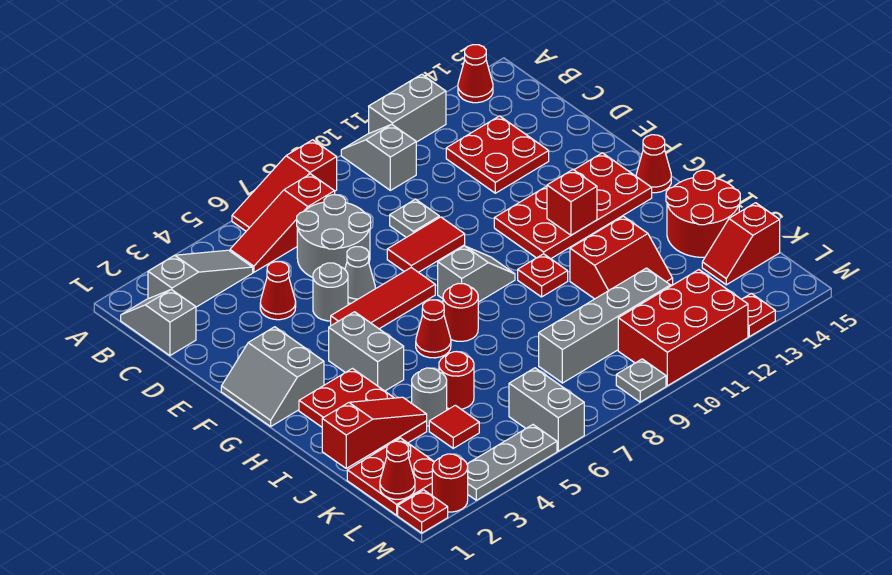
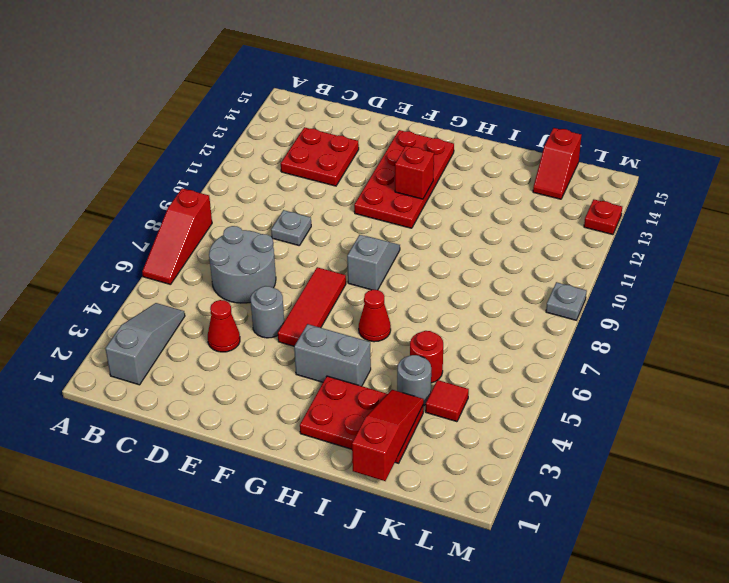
none -> grey 1x2 slope [341,124,416,190]
none -> grey 1x2 brick [369,74,446,142]
none -> red 1x1 cone [458,45,493,103]
none -> grey 1x2 slope [121,289,196,356]

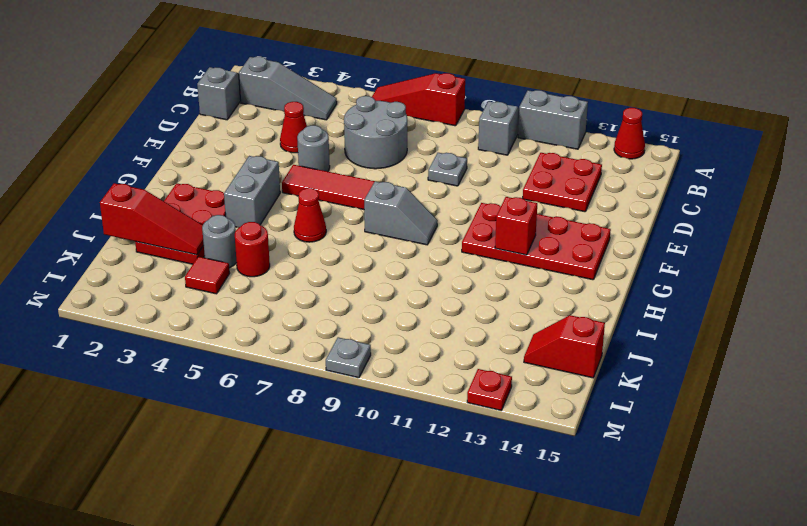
none -> red 1x3 slope [230,174,335,272]
none -> grey 1x1 cone [345,247,375,304]
none -> red 1x2 tile [387,217,465,272]
none -> grey 2x2 slope [221,327,324,426]

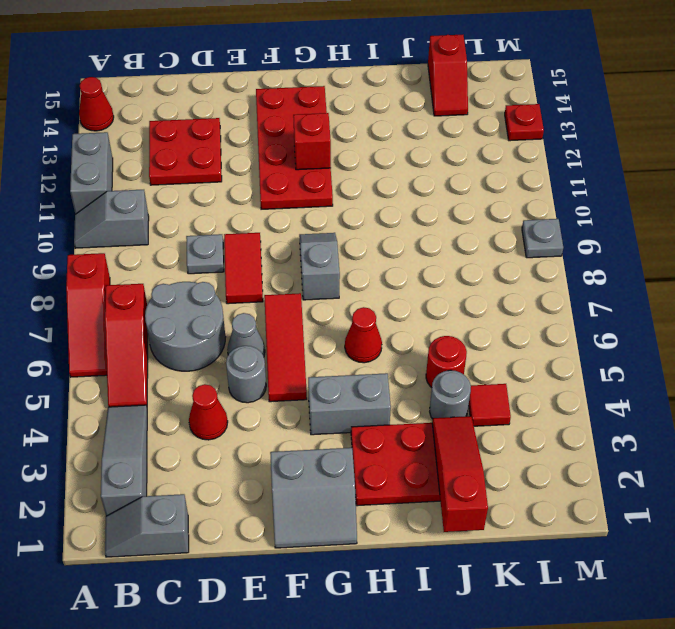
none -> red 1x1 cone [636,135,671,193]
none -> red 1x1 round brick [443,283,478,341]
none -> red 1x1 plate [518,254,568,297]
none -> red 2x2 slope [570,216,673,299]

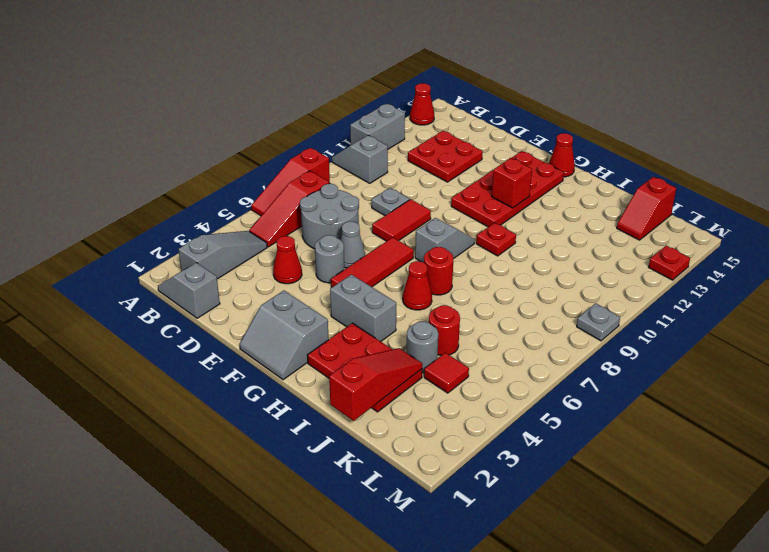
none -> red 2x2 slope [570,216,673,299]
none -> red 2x2 round brick [666,170,740,257]
none -> red 2x2 plate [347,438,434,515]
none -> grey 1x4 brick [539,268,670,383]

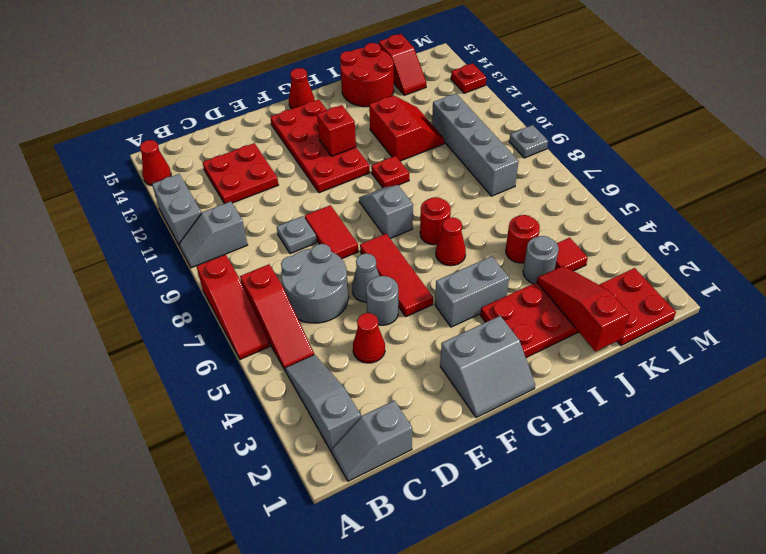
none -> grey 1x2 brick [509,368,584,451]
none -> red 2x3 brick [618,270,748,386]
none -> red 1x1 plate [398,490,448,533]
none -> red 1x1 round brick [432,454,468,512]

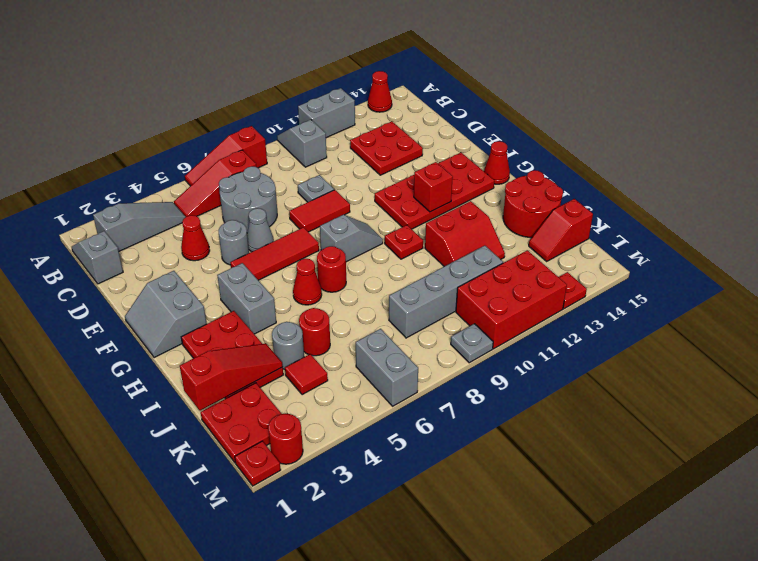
none -> grey 1x3 plate [467,425,557,500]
none -> red 1x1 cone [380,441,415,499]

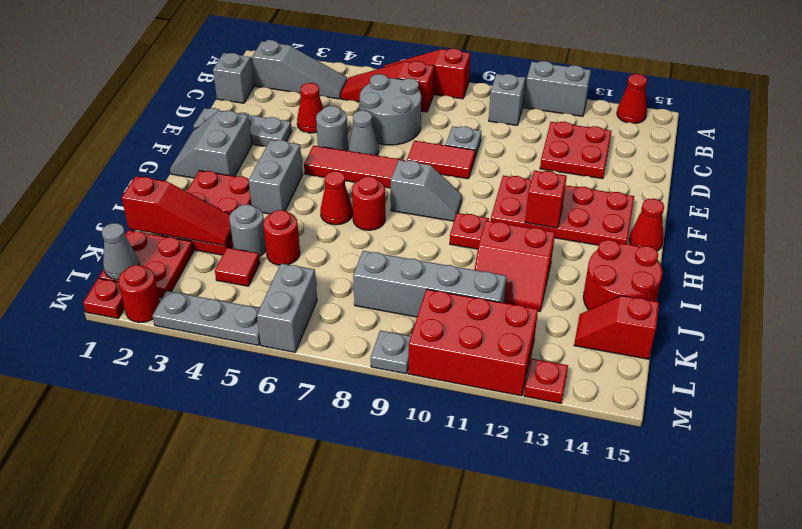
grey 1x3 plate [193,108,292,147] -> none
grey 1x1 cone [102,223,139,280] -> red 1x1 cone [380,441,415,499]

